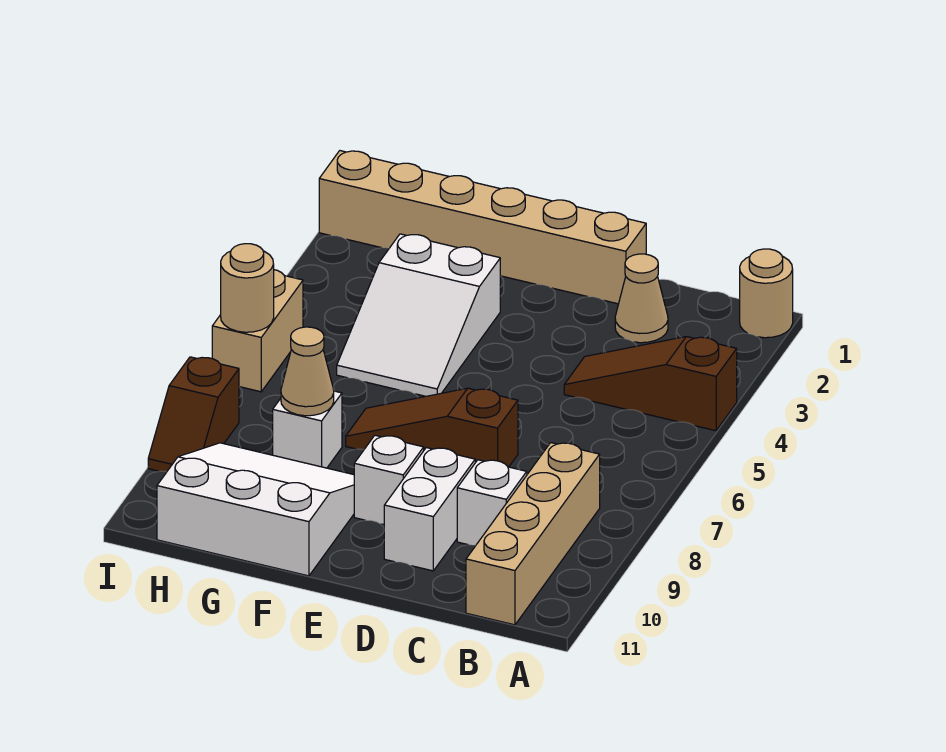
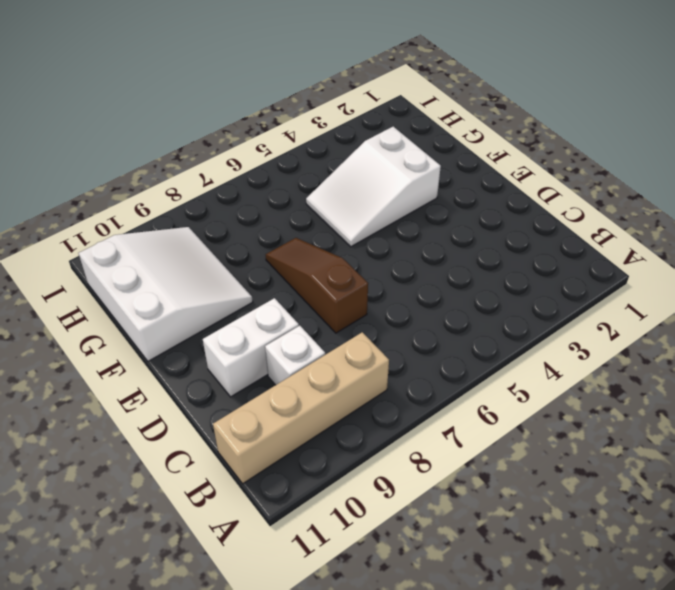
none -> tan 1x1 round brick [740,249,793,338]
none -> brown 1x3 slope [564,337,737,431]
none -> tan 1x1 cone [615,254,668,343]

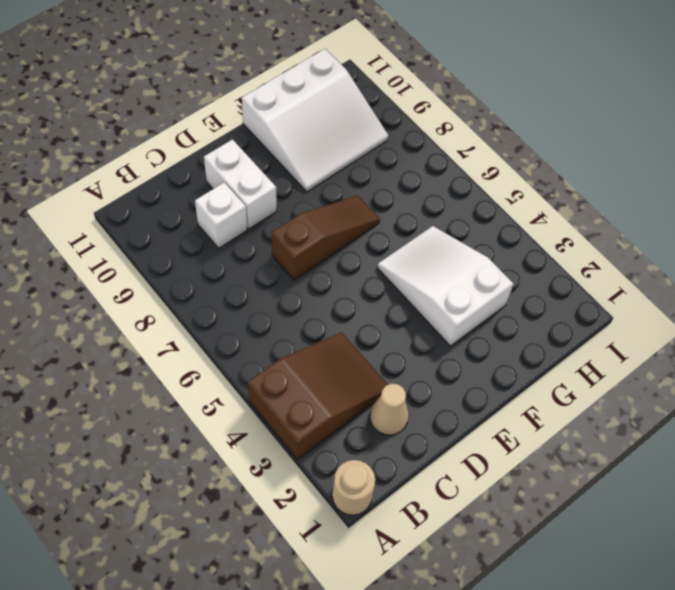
brown 2x3 slope [248,333,388,459] -> brown 1x3 slope [564,337,737,431]
none -> tan 1x4 brick [466,443,600,625]
none -> tan 1x6 brick [319,151,646,304]
none -> white 1x1 brick [354,435,424,525]

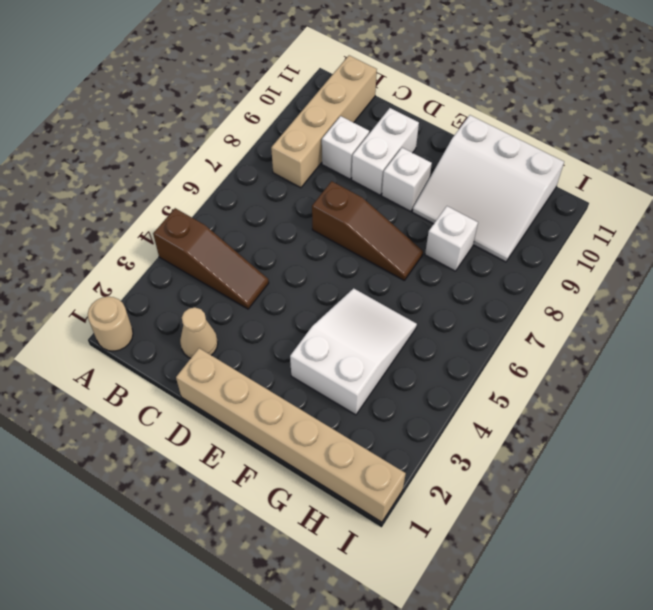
none -> tan 1x2 brick [212,270,303,392]
none -> brown 1x2 slope [148,357,239,472]
none -> tan 1x1 cone [281,327,334,416]

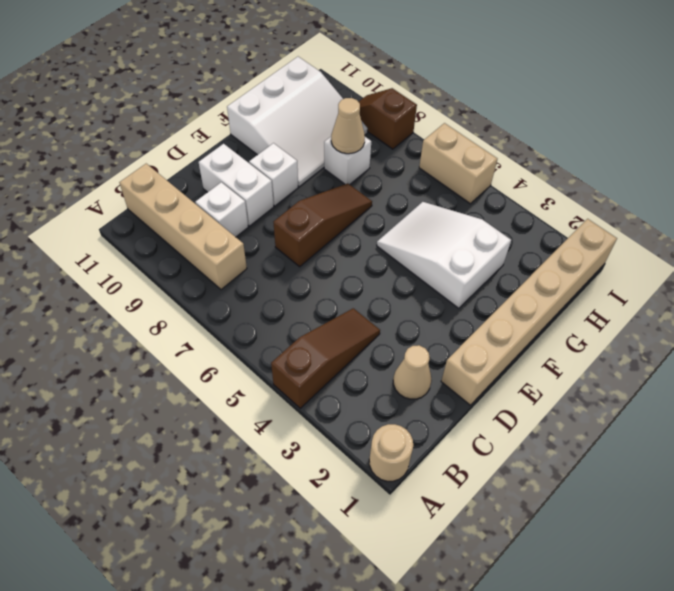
none -> tan 1x1 round brick [221,244,274,332]

